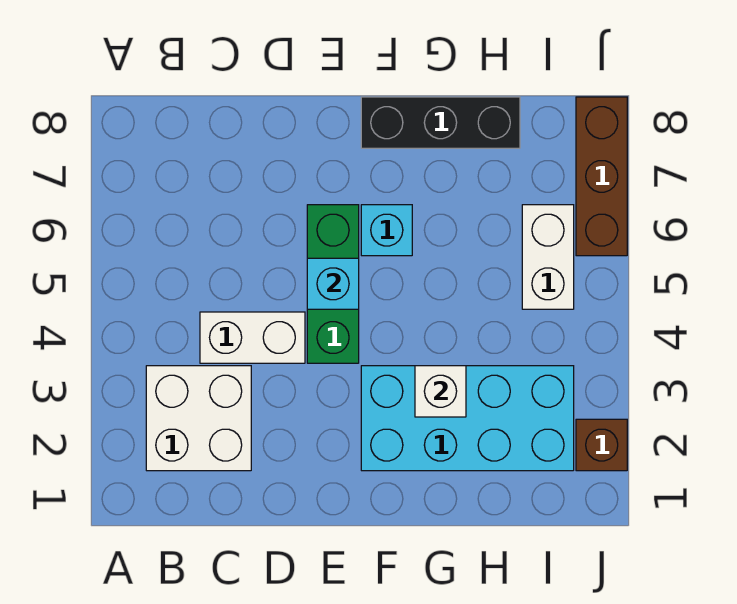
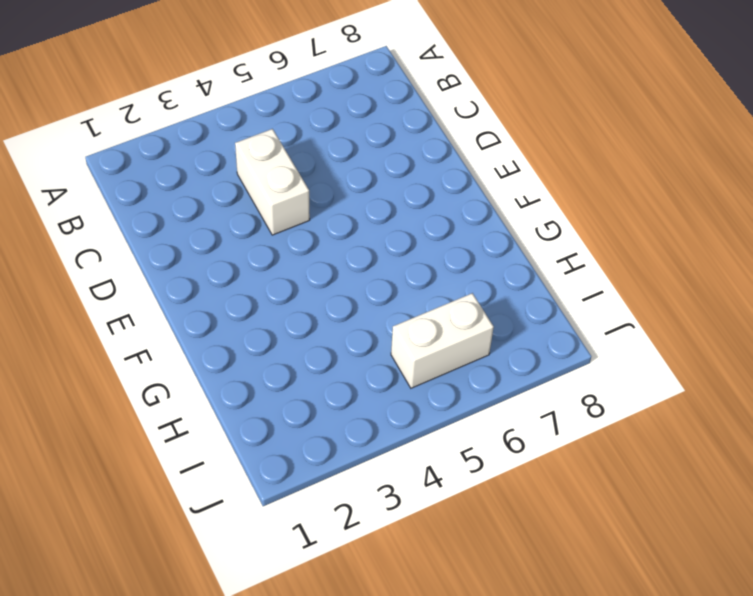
none -> white 2x2 brick [146,366,251,471]
none -> green 1x3 brick [307,205,359,363]

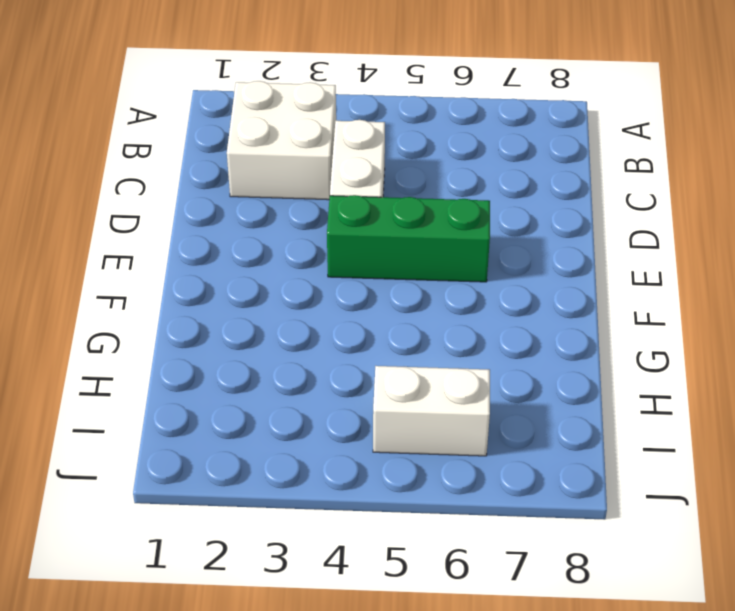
none -> cyan 2x4 brick [361,366,574,471]
none -> cyan 1x1 brick [361,205,412,256]

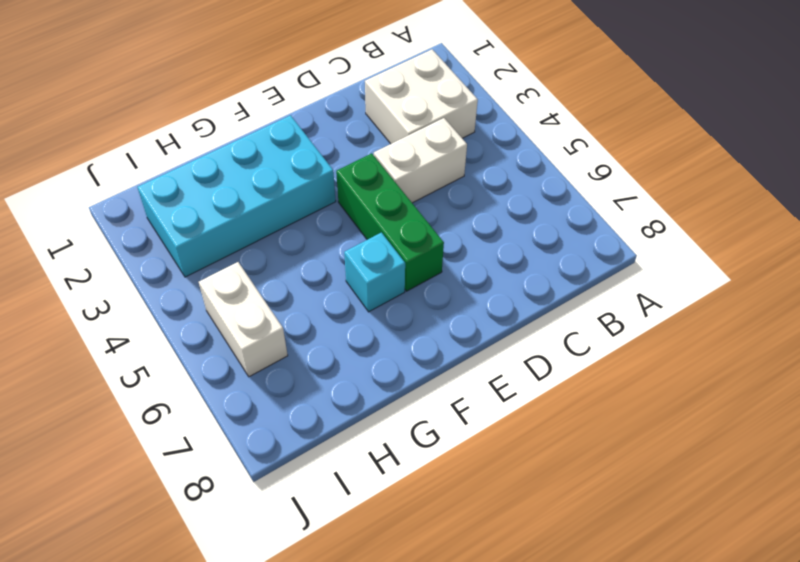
none -> black 1x3 brick [361,97,520,148]
none -> brown 1x1 brick [576,419,627,471]

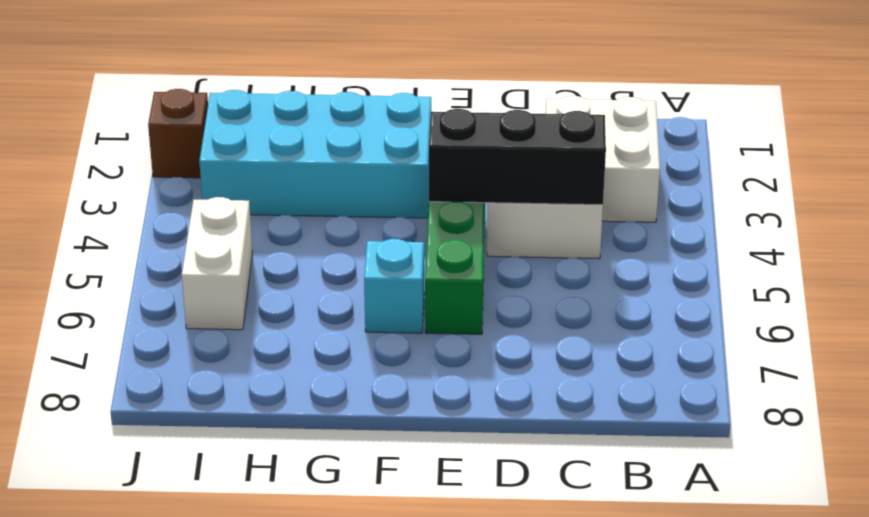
black 1x3 brick [429,109,606,205] -> black 1x3 brick moved to [361,97,520,148]
none -> brown 1x3 brick [576,97,627,256]
none -> cyan 1x1 brick [307,258,359,309]

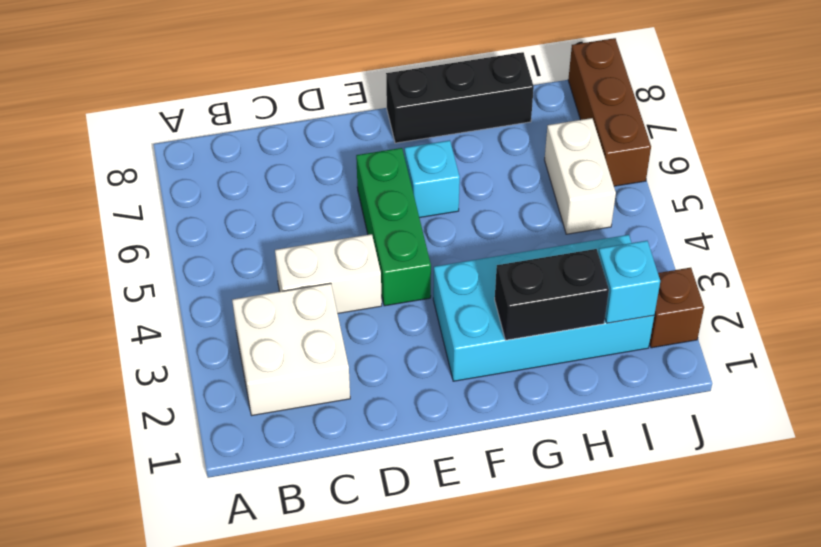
black 1x2 brick [495,249,609,340] -> none
cyan 1x1 brick [598,241,660,323] -> cyan 1x1 brick moved to [307,258,359,309]
none -> white 1x1 brick [415,366,466,417]

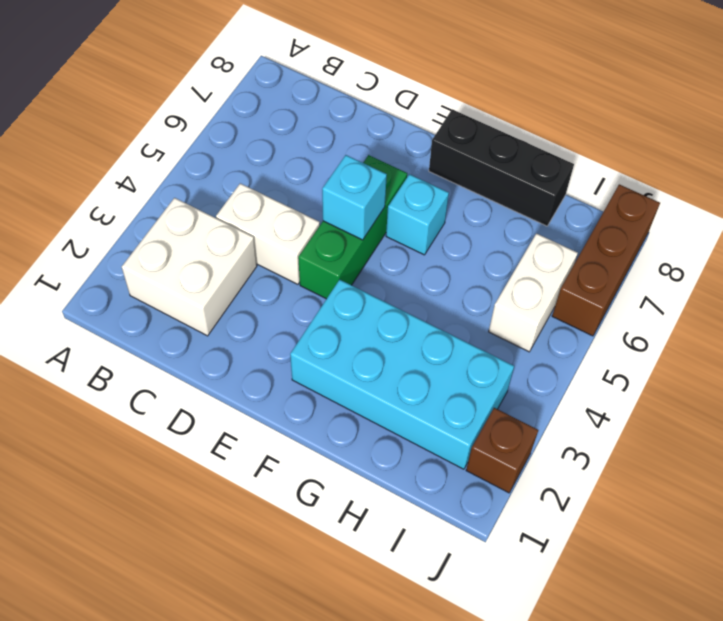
none -> white 1x1 brick [415,366,466,417]

